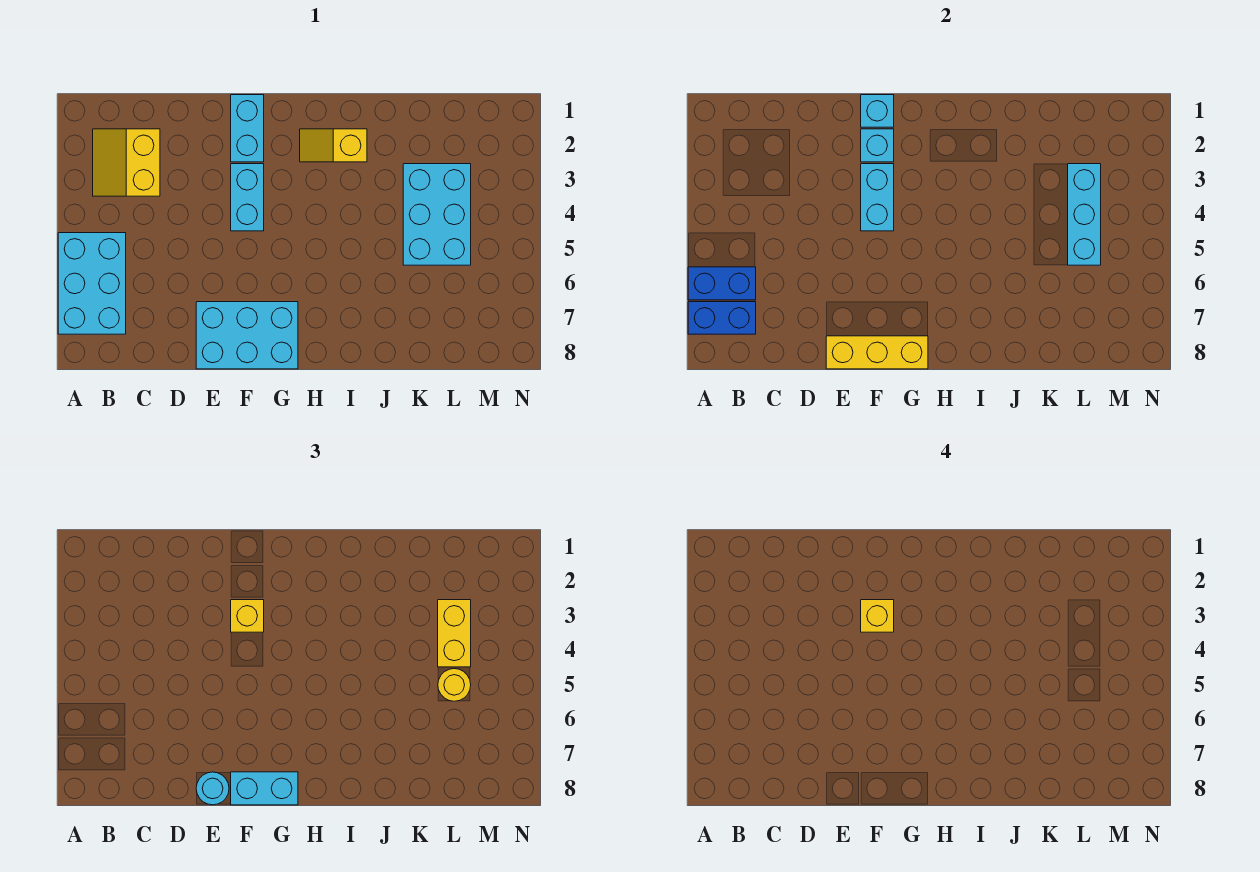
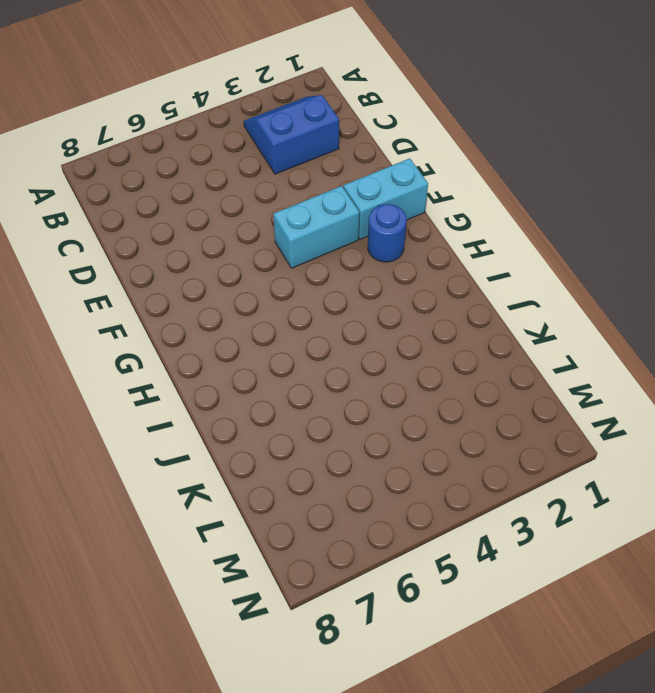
blue 2x2 slope [244,95,339,174] -> yellow 2x2 slope [93,129,160,196]
blue 1x1 round brick [368,204,407,262] -> none
none -> cyan 2x3 brick [58,233,126,334]
none -> cyan 2x3 brick [196,302,298,369]
none -> yellow 1x2 slope [300,129,367,162]

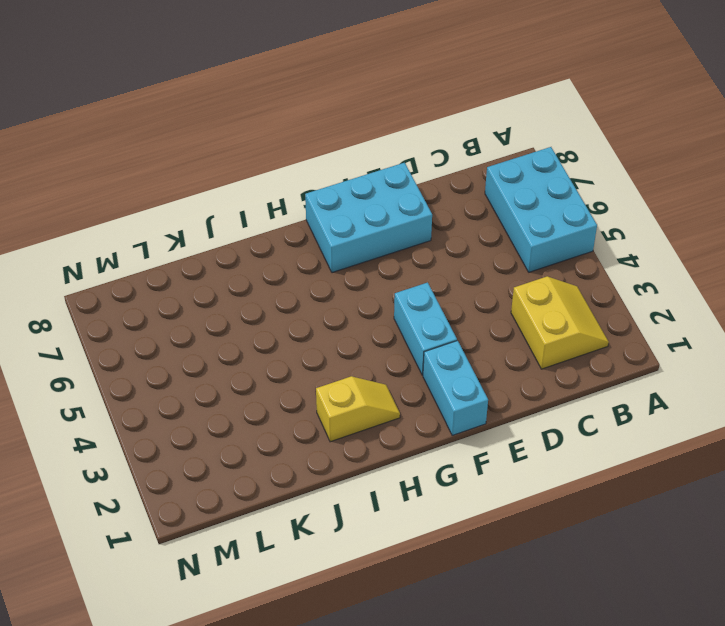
none -> cyan 2x3 brick [403,164,471,265]
none -> blue 1x2 brick [688,267,756,300]
none -> blue 1x2 brick [688,302,756,334]

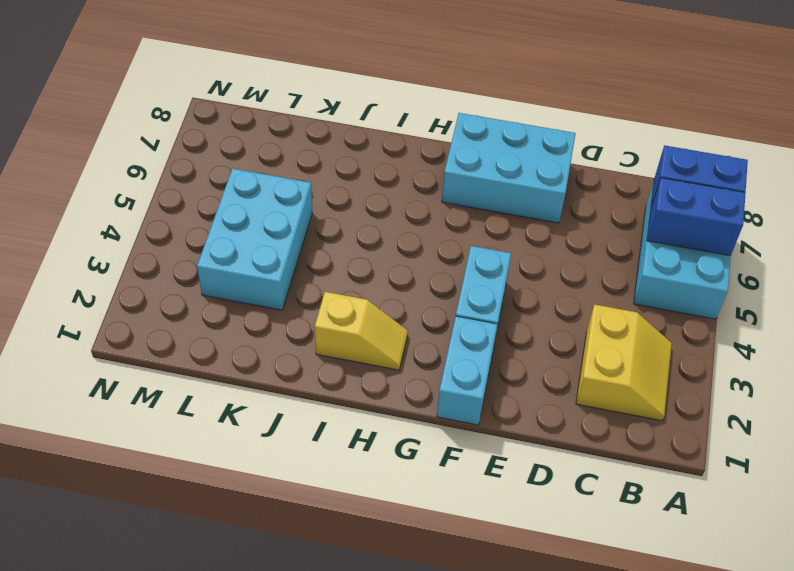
none -> yellow 1x3 brick [826,336,928,369]
none -> cyan 1x1 brick [861,95,894,127]
none -> cyan 1x1 brick [861,129,894,162]

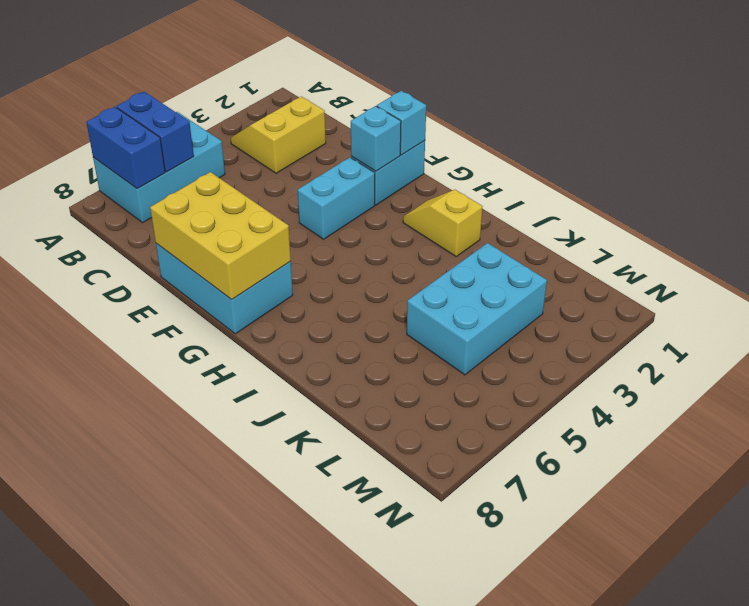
yellow 2x3 brick [150,172,291,300] -> yellow 1x3 brick [826,336,928,369]
none -> cyan 1x2 brick [861,164,894,231]
none -> cyan 1x3 brick [1068,164,1101,265]
none -> cyan 1x1 round brick [196,772,229,805]

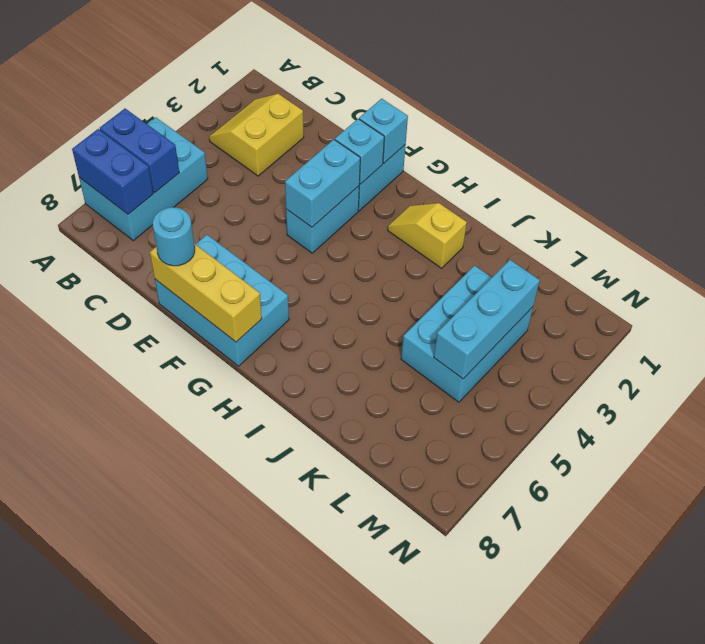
none -> yellow 1x1 brick [231,600,264,632]
none -> cyan 1x2 brick [231,772,298,805]
none -> yellow 1x2 brick [438,600,471,667]

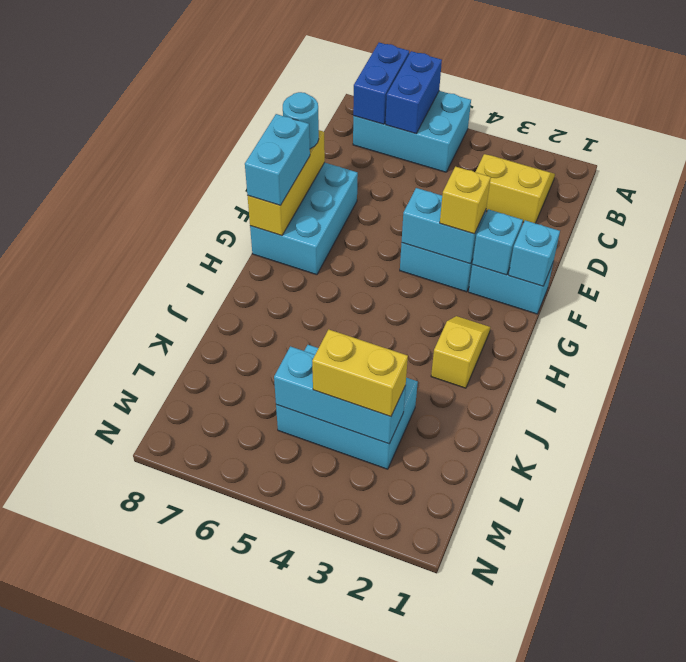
none -> yellow 1x1 round brick [438,669,471,701]
none -> yellow 1x1 brick [861,600,894,632]

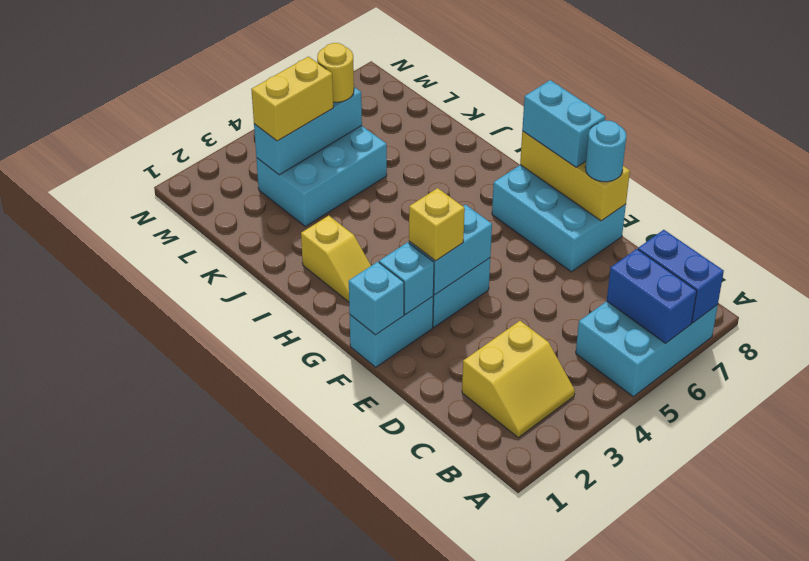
none -> yellow 1x1 brick [861,600,894,632]

